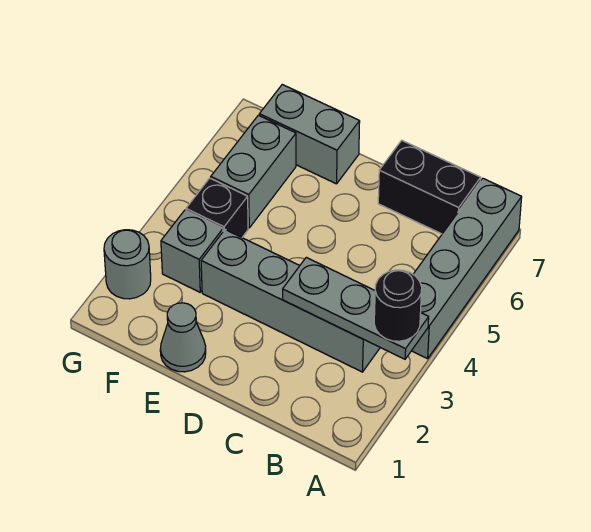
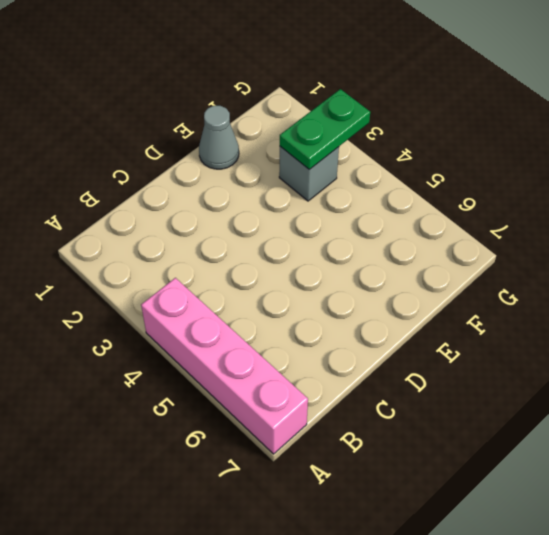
pink 1x4 brick [141,278,308,454] -> grey 1x4 brick [412,178,522,359]
green 1x2 plate [280,89,370,170] -> none
none -> grey 1x4 brick [201,230,380,372]
none -> black 1x2 brick [378,140,481,234]

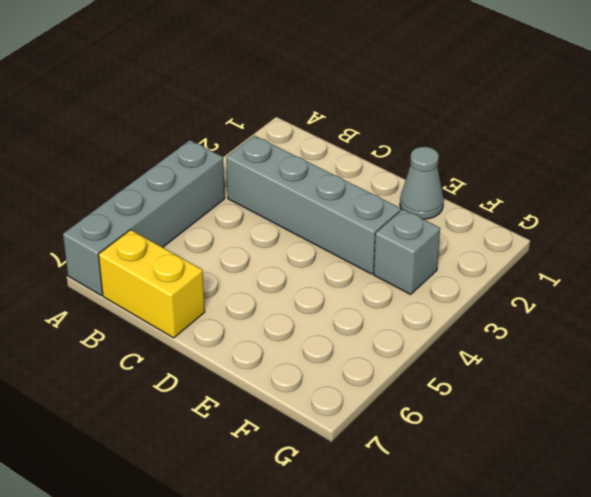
yellow 1x2 brick [99,230,205,338] -> black 1x2 brick [378,140,481,234]
none -> grey 1x2 brick [259,85,360,184]
none -> black 1x1 brick [186,178,248,237]

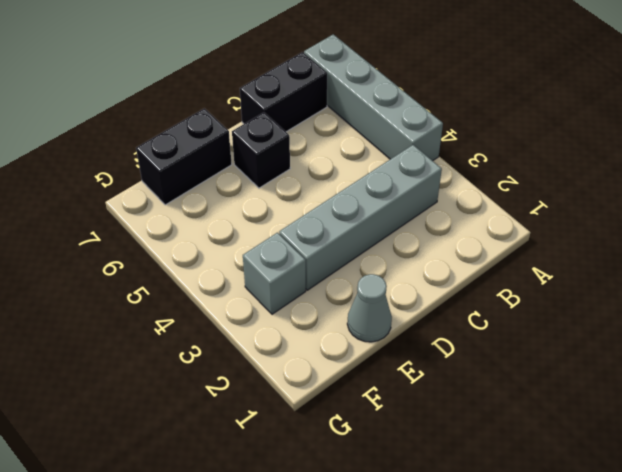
black 1x1 brick [232,112,290,188] -> black 1x1 brick moved to [186,178,248,237]
black 1x2 brick [136,108,232,205] -> grey 1x2 brick [259,85,360,184]
none -> grey 1x2 brick [211,115,296,228]
none -> grey 1x1 round brick [104,230,151,299]

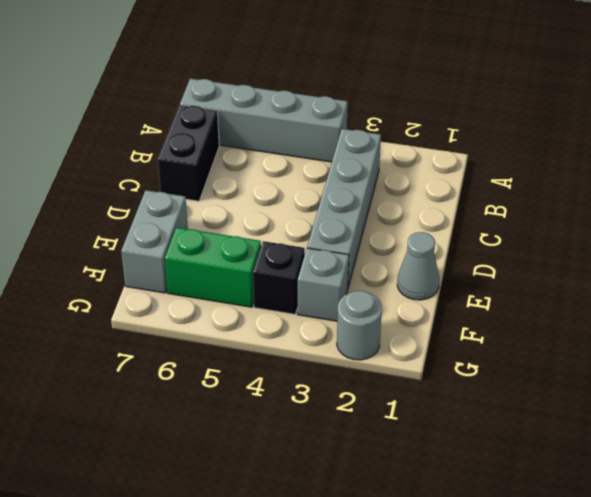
green 1x2 brick [165,227,261,307] -> grey 1x2 brick [211,115,296,228]
none -> grey 1x3 plate [283,257,429,359]
none -> black 1x1 round brick [374,270,422,341]

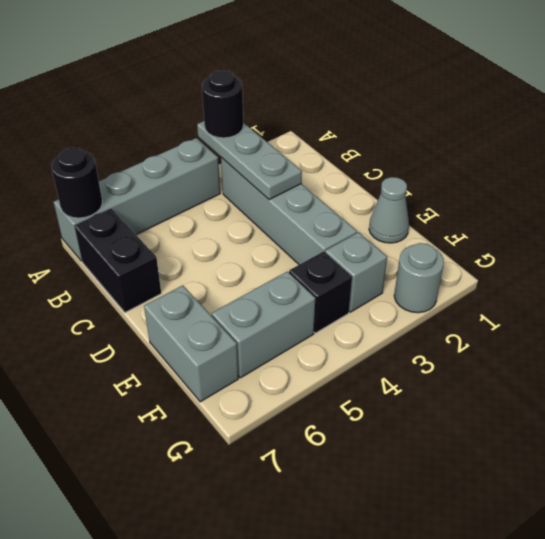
black 1x1 round brick [51,148,102,218] -> none

